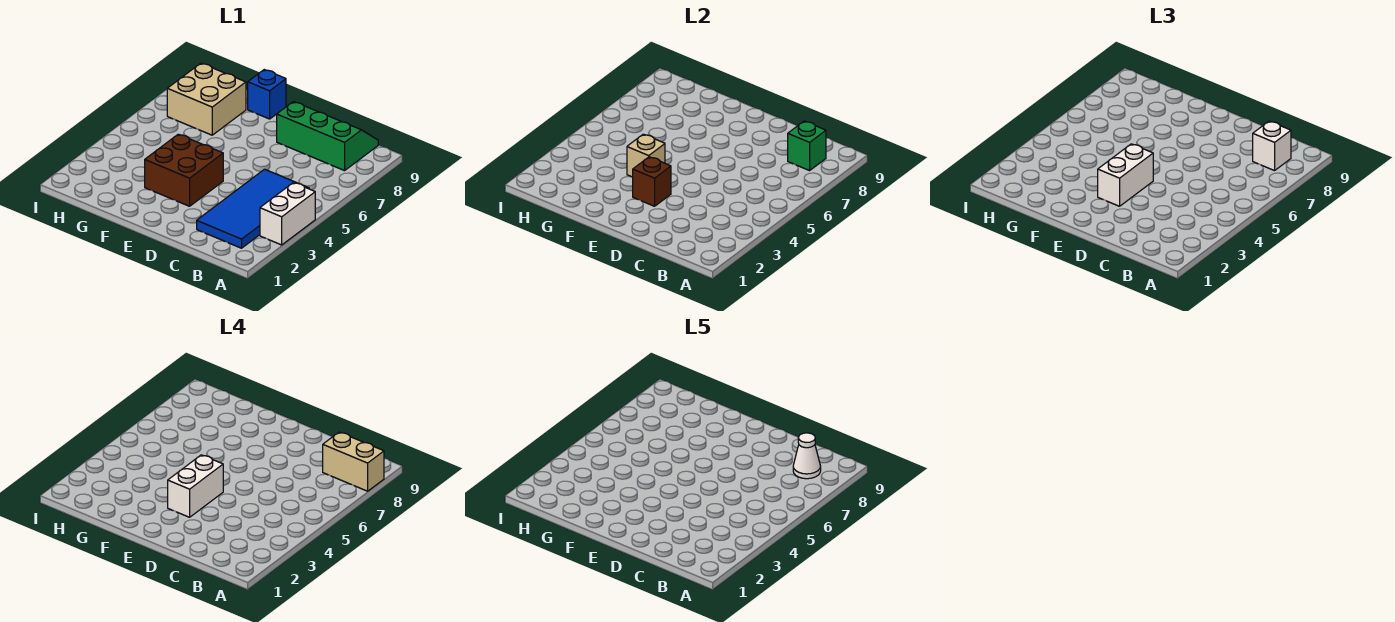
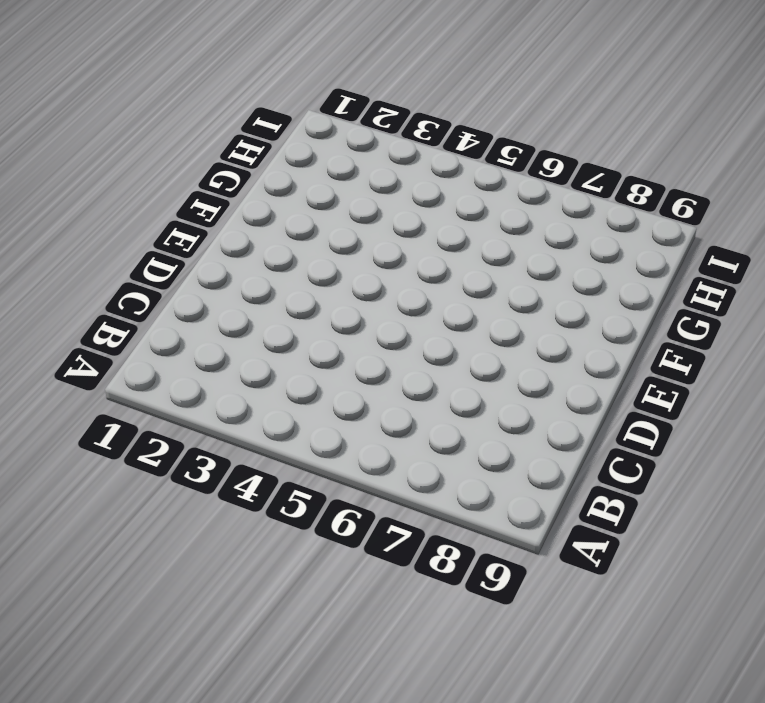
none -> white 1x2 brick [260,183,315,245]
none -> blue 2x4 tile [197,169,309,248]
none -> green 2x3 slope [277,102,378,171]

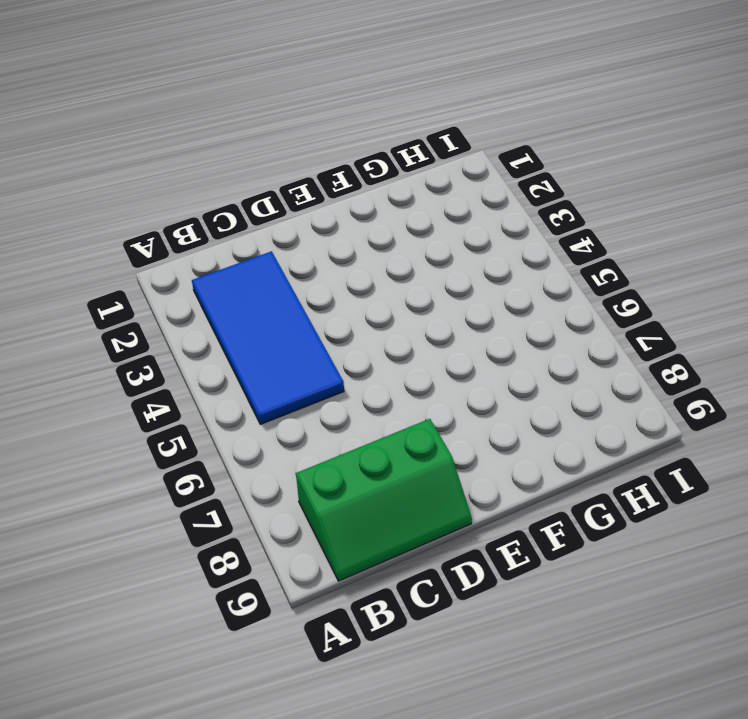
none -> white 1x2 brick [260,183,315,245]
none -> brown 2x2 brick [145,134,223,206]
none -> blue 1x1 brick [248,70,286,119]

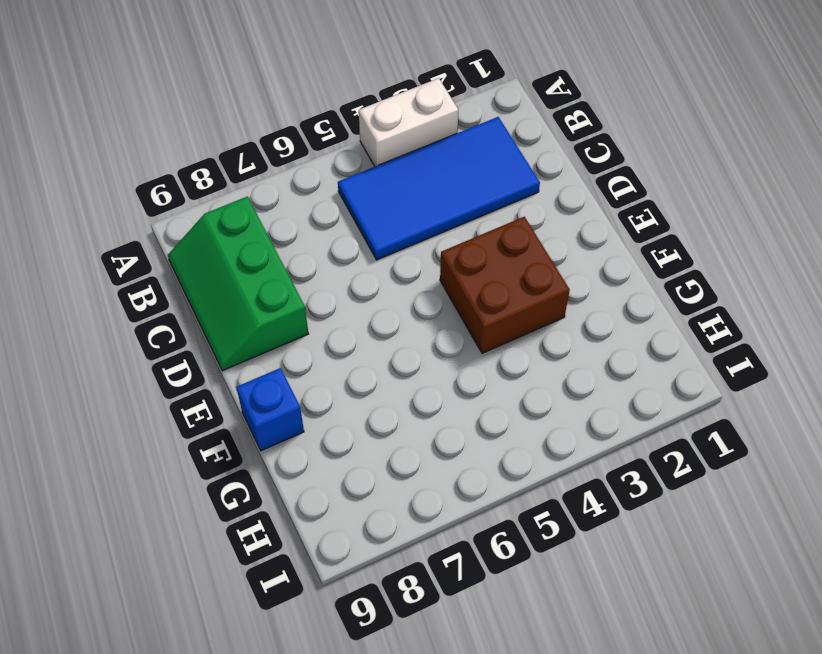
none -> tan 2x2 brick [167,63,246,135]
none -> green 1x1 brick [788,121,826,171]
none -> brown 1x1 brick [633,157,671,206]

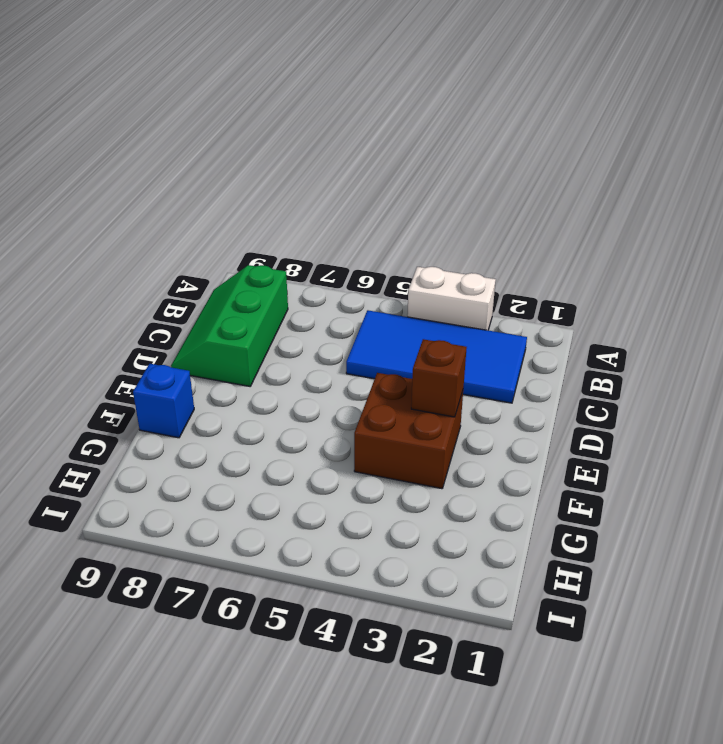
none -> tan 2x2 brick [167,63,246,135]
none -> green 1x1 brick [788,121,826,171]
none -> tan 1x1 brick [627,134,665,177]

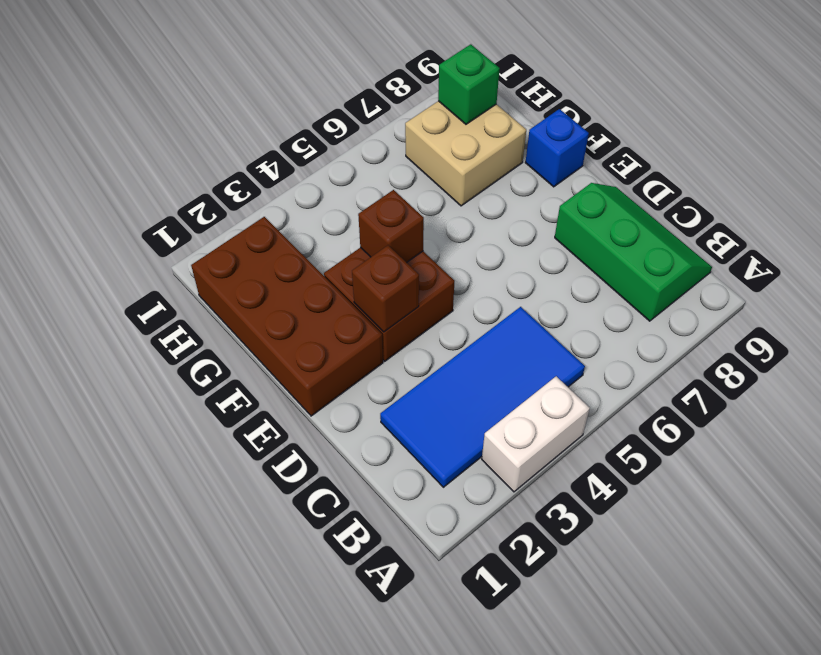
brown 2x4 brick [191,217,383,416] -> none
brown 1x1 brick [358,190,424,263] -> tan 1x1 brick [627,134,665,177]
green 1x1 brick [438,44,500,124] -> green 1x1 brick moved to [788,121,826,171]
none -> white 1x1 brick [1253,121,1291,171]
none -> white 1x2 brick [1098,144,1153,206]
none -> tan 1x2 brick [323,432,384,491]

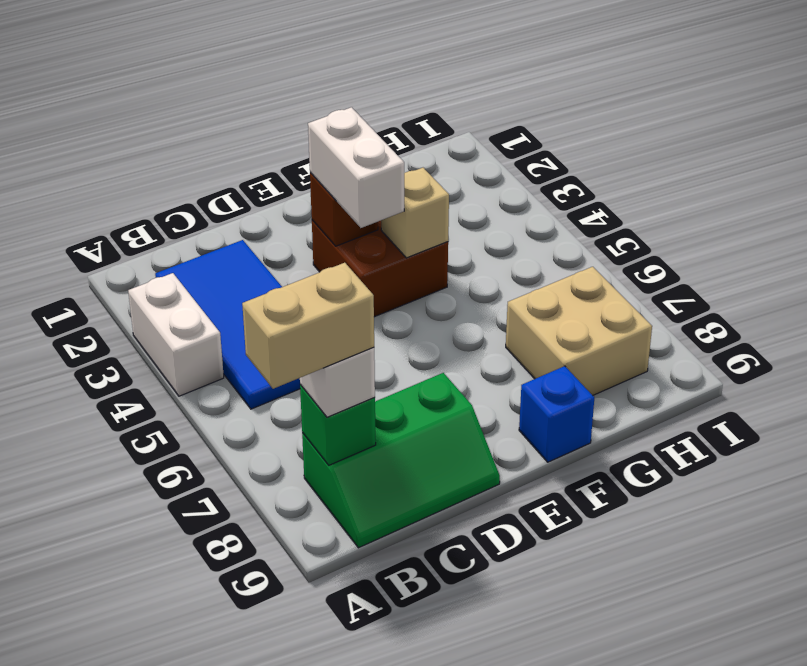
none -> white 1x2 brick [168,455,223,517]
none -> white 1x1 cone [793,433,821,479]

